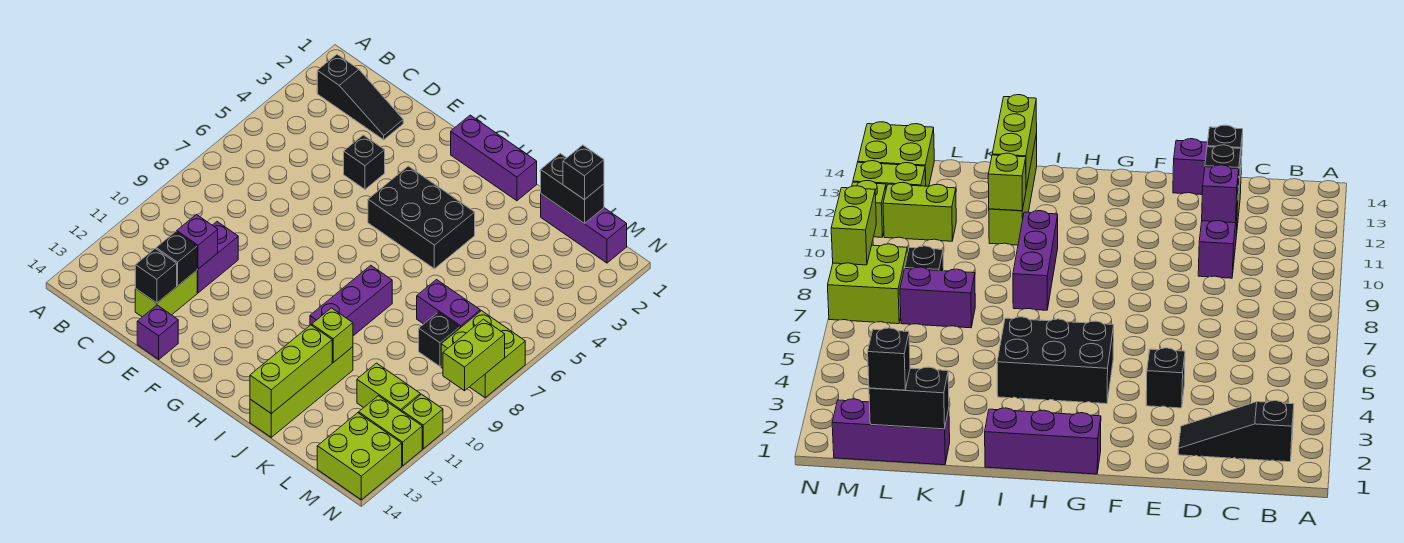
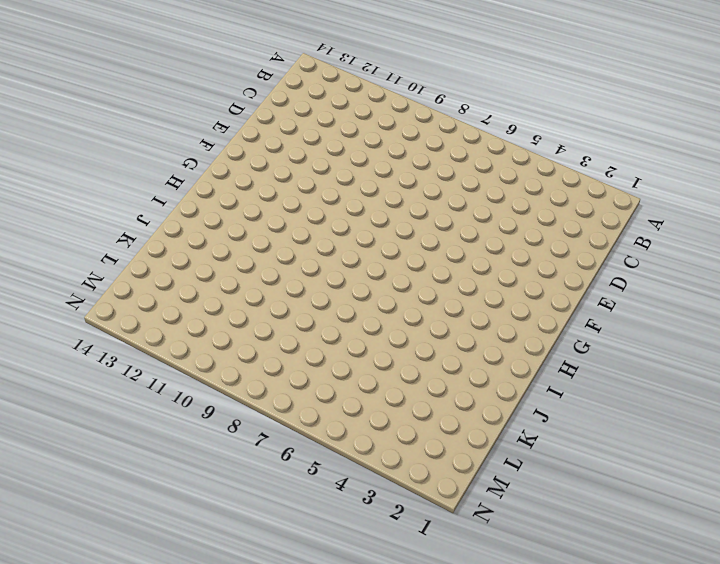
none -> black 1x3 slope [317,54,403,140]
none -> purple 1x2 brick [197,222,238,293]
none -> lime 1x2 brick [135,271,197,317]

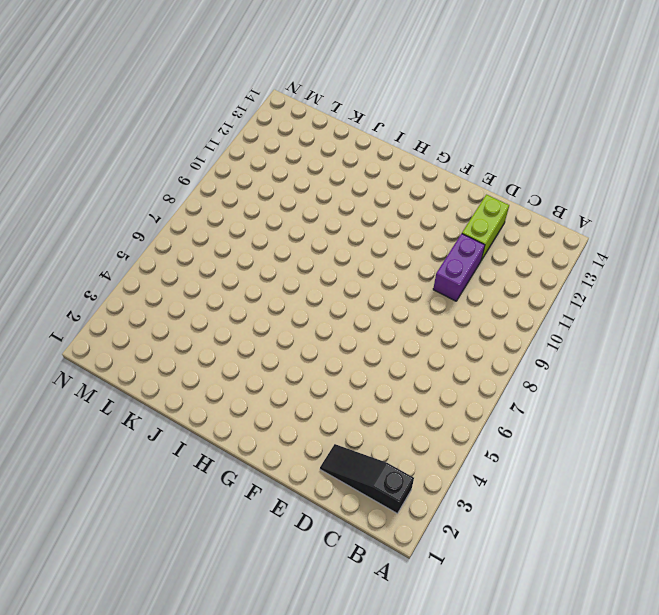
none -> black 1x1 brick [344,135,385,189]
none -> purple 1x1 brick [137,305,178,359]
none -> purple 1x3 brick [451,115,537,201]

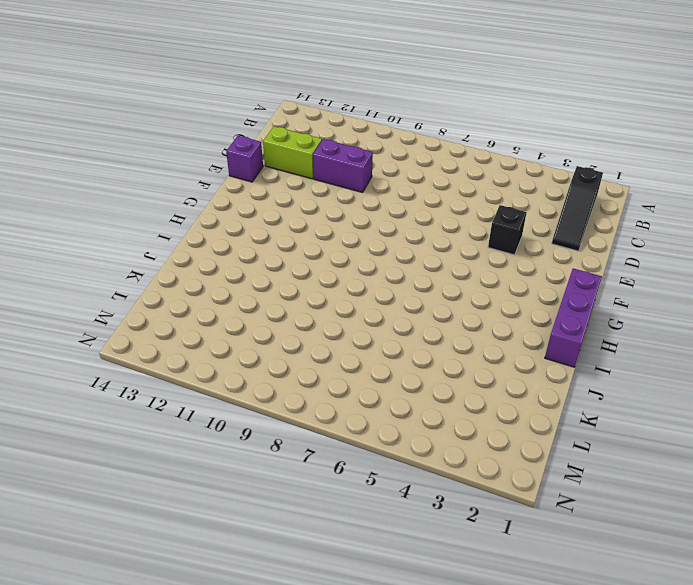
none -> black 2x3 brick [368,166,475,269]
none -> purple 1x3 brick [310,265,392,336]
none -> lime 1x4 brick [250,347,353,437]

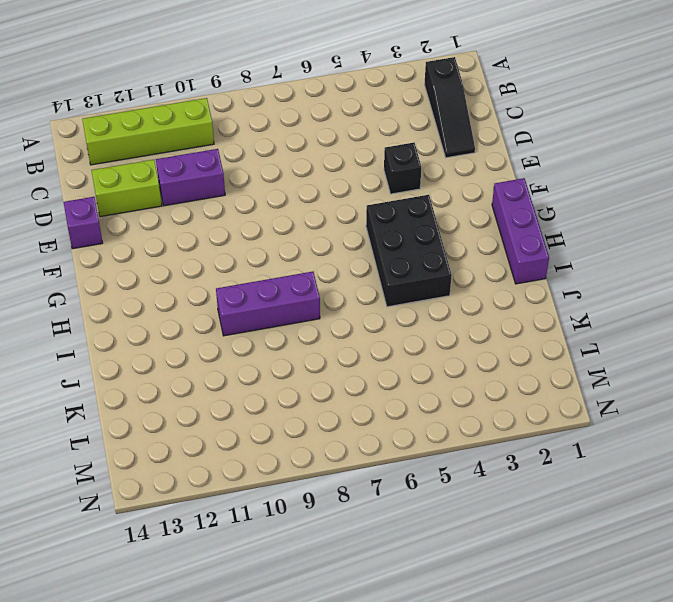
lime 1x4 brick [82,98,214,165] -> lime 1x4 brick moved to [250,347,353,437]
none -> purple 1x3 brick [541,194,627,263]
none -> purple 1x2 brick [417,280,480,328]
none -> black 1x1 brick [419,312,460,366]

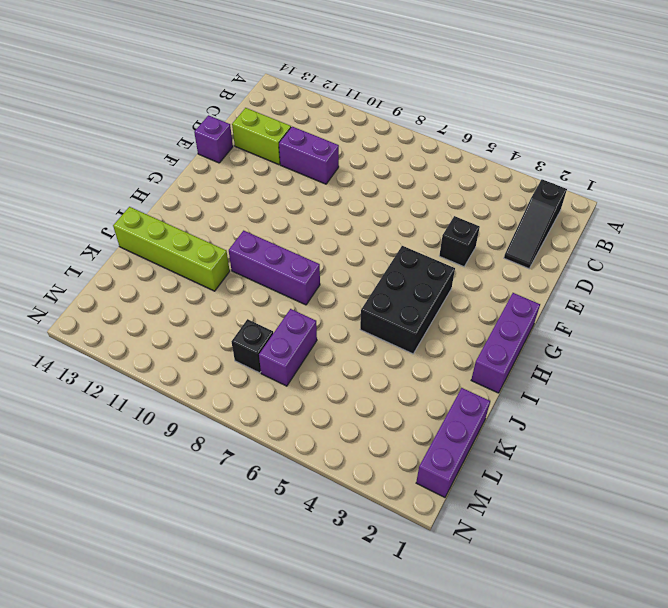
none -> lime 1x2 brick [357,363,420,412]
none -> lime 2x2 brick [441,311,525,398]
none -> lime 1x2 brick [359,396,422,466]

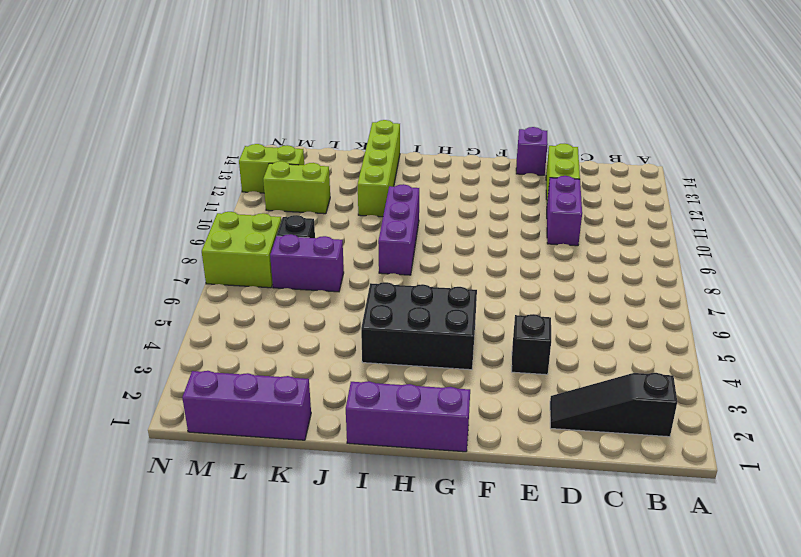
none -> lime 2x2 brick [317,413,402,500]
none -> lime 1x1 brick [402,394,443,449]
none -> purple 1x1 brick [177,215,218,269]

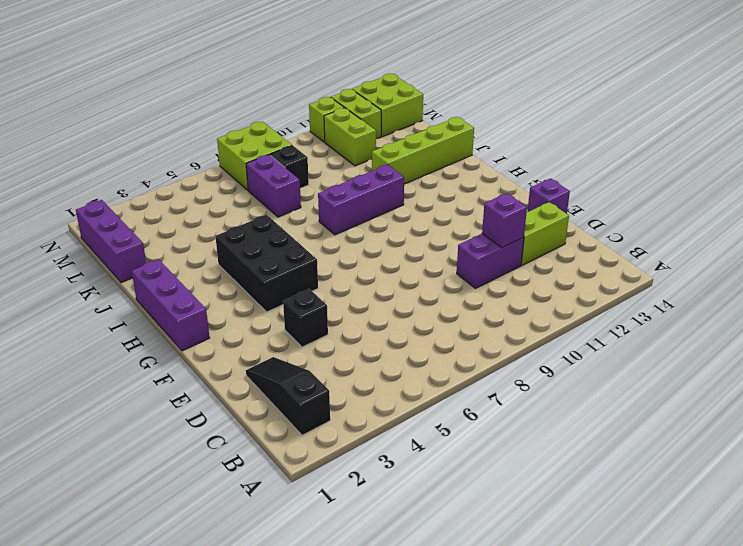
none -> black 1x1 brick [156,232,197,286]
none -> black 1x1 brick [135,249,177,303]
none -> lime 1x1 brick [312,308,353,362]

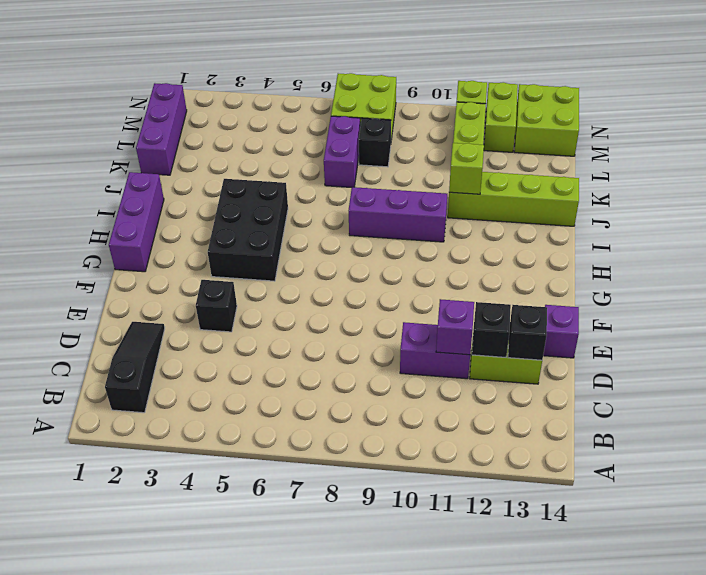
none -> lime 1x3 brick [250,325,332,414]
none -> black 1x2 brick [541,154,604,223]
none -> lime 1x2 brick [443,319,505,391]

